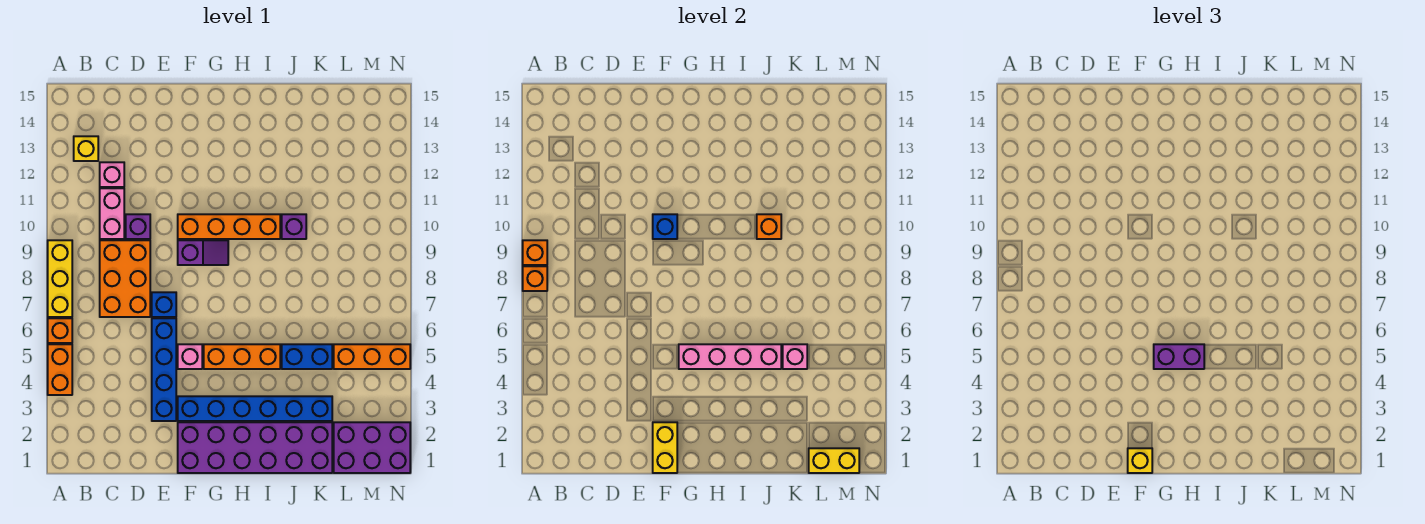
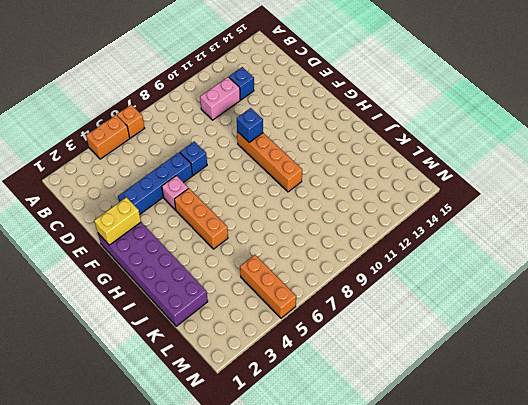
blue 1x1 brick [229,67,254,100] -> pink 1x1 brick [100,162,124,187]
none -> yellow 1x3 brick [48,240,72,317]
none -> yellow 1x1 brick [74,136,98,161]
none -> orange 2x3 brick [100,240,150,317]
none -> purple 1x1 brick [126,214,150,239]

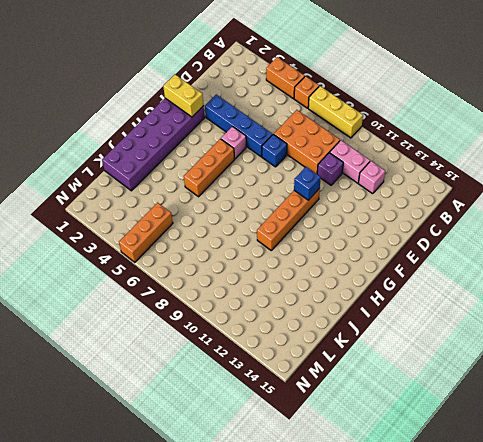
none -> yellow 1x1 brick [74,136,98,161]
none -> blue 1x6 brick [178,396,332,421]
none -> purple 1x2 slope [178,240,228,265]
none -> blue 1x2 brick [282,344,332,369]

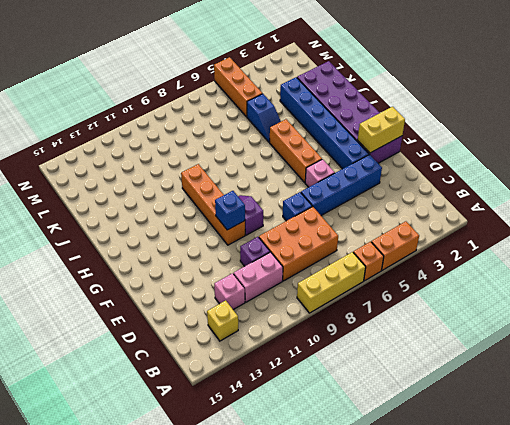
blue 1x2 slope [247,94,281,143] -> blue 1x2 brick [282,344,332,369]
none -> purple 1x1 brick [282,214,306,239]
none -> purple 2x3 brick [334,422,410,473]
none -> orange 1x1 brick [523,266,547,291]
none -> orange 1x1 brick [523,240,547,265]

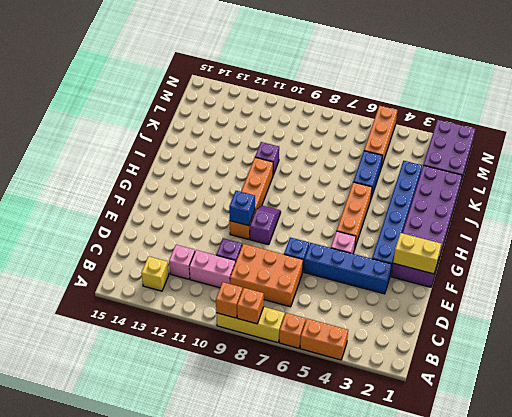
none -> pink 1x4 brick [679,344,781,369]
none -> orange 1x1 brick [757,214,781,239]
none -> pink 1x1 brick [783,344,807,369]
none -> yellow 1x2 brick [809,448,859,473]

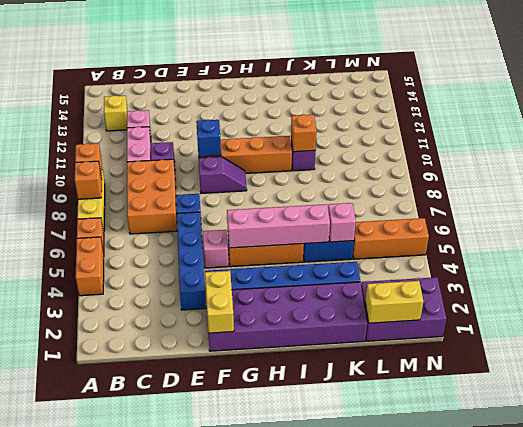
none -> yellow 1x1 brick [1128,448,1152,473]
none -> purple 1x2 brick [1154,344,1204,369]

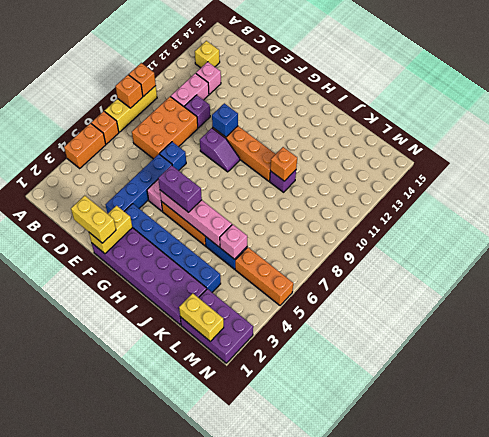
yellow 1x2 brick [71,195,116,243] -> yellow 1x1 brick [1128,448,1152,473]

